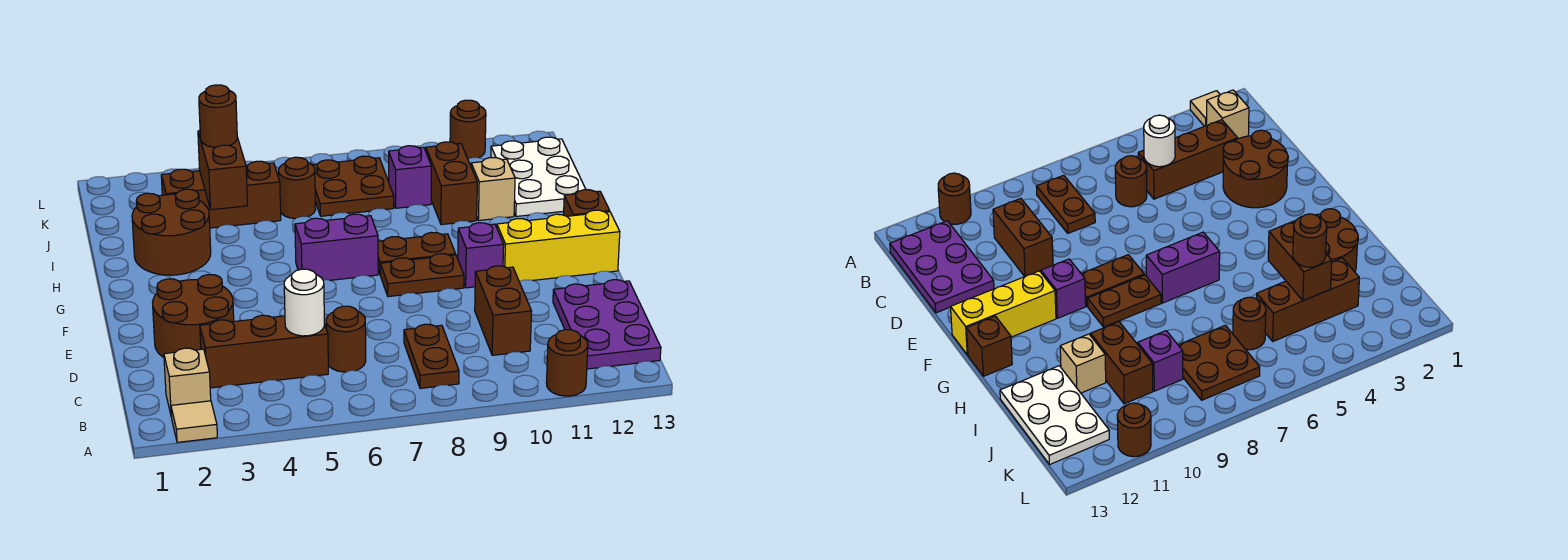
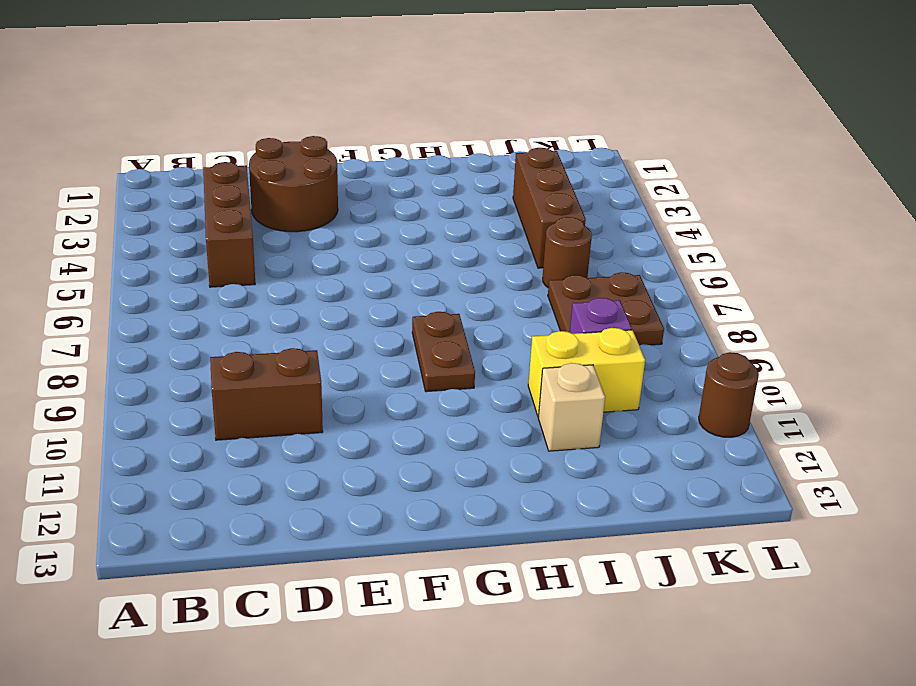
yellow 1x2 brick [528,328,645,417] -> brown 1x2 brick [426,142,477,225]
none -> tan 1x1 tile [171,401,217,442]
none -> brown 1x1 round brick [546,330,588,396]
none -> tan 1x1 brick [164,348,211,414]

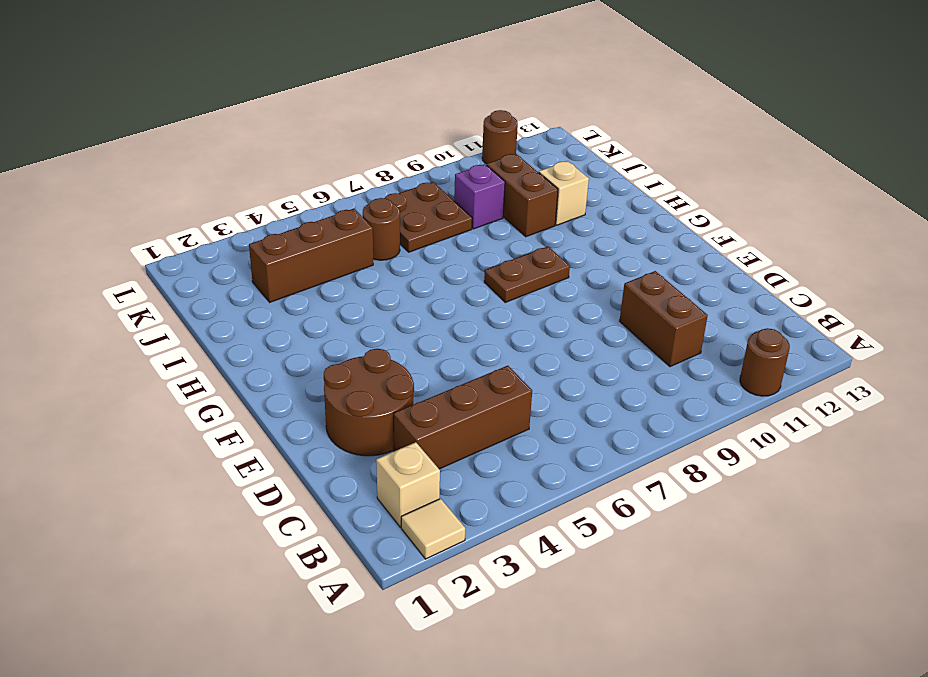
none -> brown 1x2 plate [404,324,459,388]
none -> purple 2x3 plate [553,280,661,369]
none -> brown 1x1 round brick [326,306,366,372]

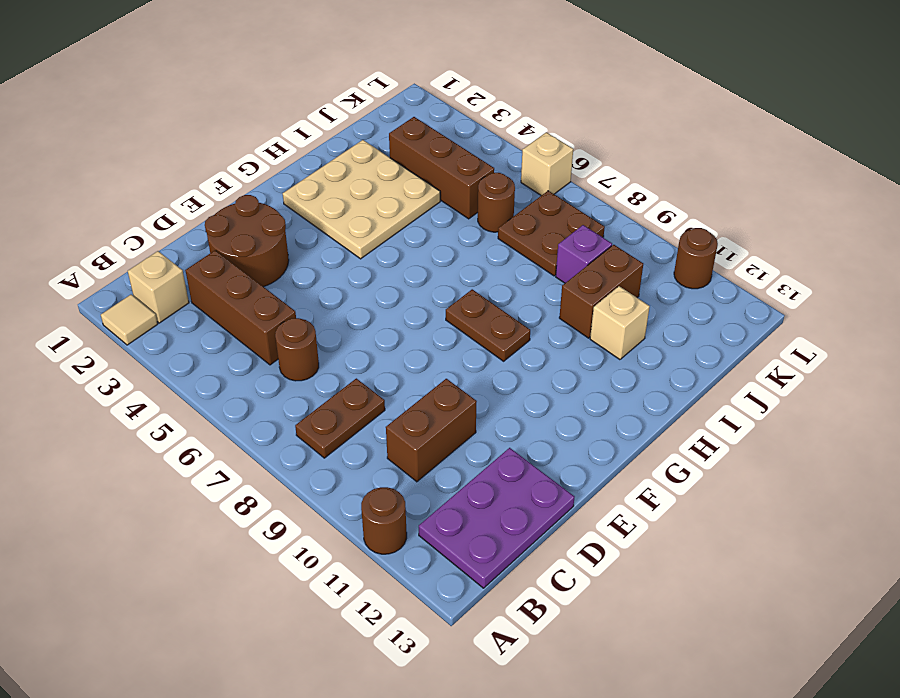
tan 3x3 plate [283,140,440,259] -> brown 2x2 round brick [132,189,211,275]
tan 1x1 brick [521,132,573,196] -> none
none -> brown 1x2 plate [380,254,464,297]
none -> purple 1x1 brick [458,223,504,288]
none -> yellow 1x3 brick [497,210,620,281]

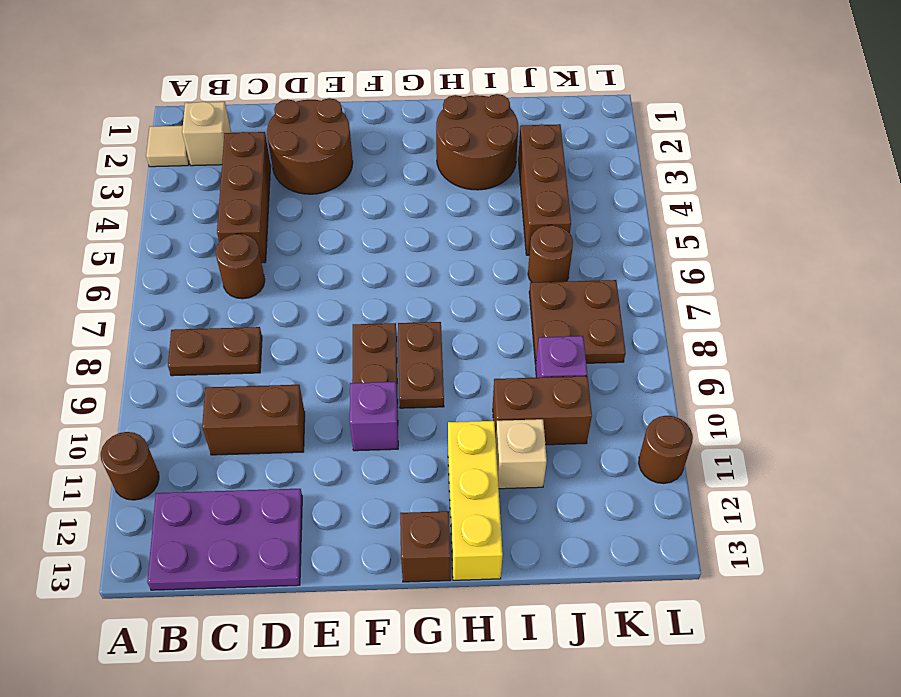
yellow 1x3 brick [448,421,503,580] -> yellow 1x3 brick moved to [497,210,620,281]
none -> purple 1x2 brick [295,214,378,280]
none -> white 2x3 plate [491,137,586,216]
none -> white 1x1 round brick [284,269,324,336]

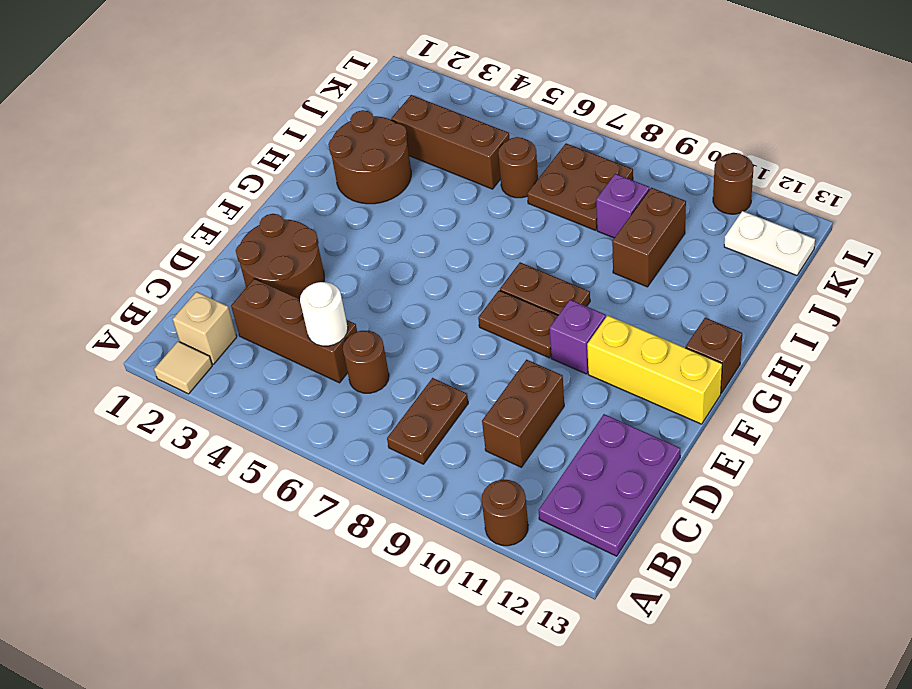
white 1x2 plate [724,211,815,275] -> white 2x3 plate [491,137,586,216]
none -> purple 1x2 brick [295,214,378,280]
none -> tan 1x1 brick [471,158,515,220]
none -> brown 1x2 brick [198,131,247,210]

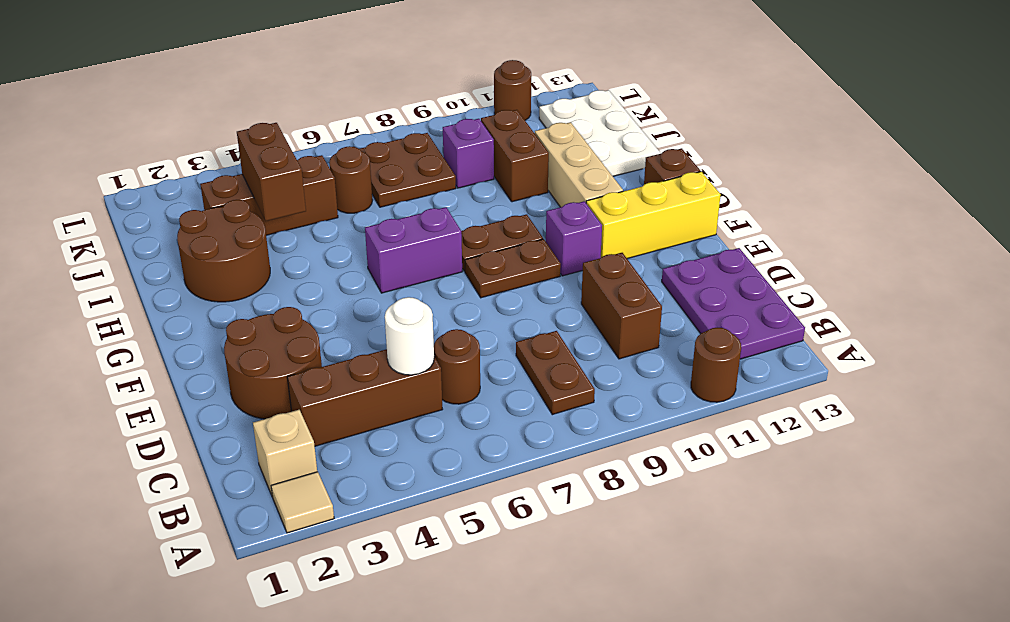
tan 1x3 brick [535,122,623,207] -> tan 1x1 brick [471,158,515,220]
none -> brown 1x1 round brick [199,85,237,148]

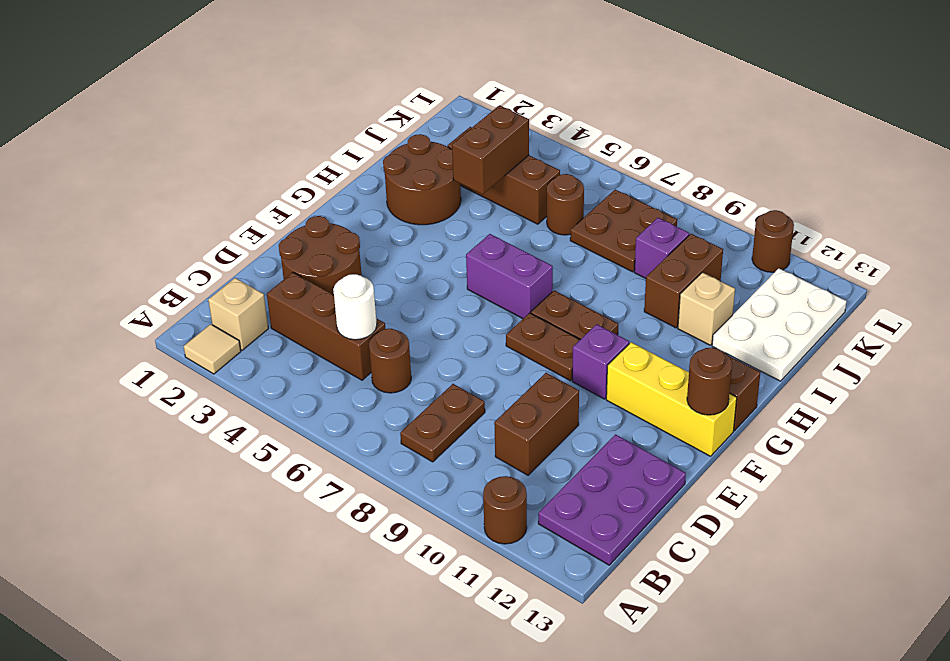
brown 1x1 round brick [687,348,732,415] -> brown 1x1 round brick moved to [199,85,237,148]

